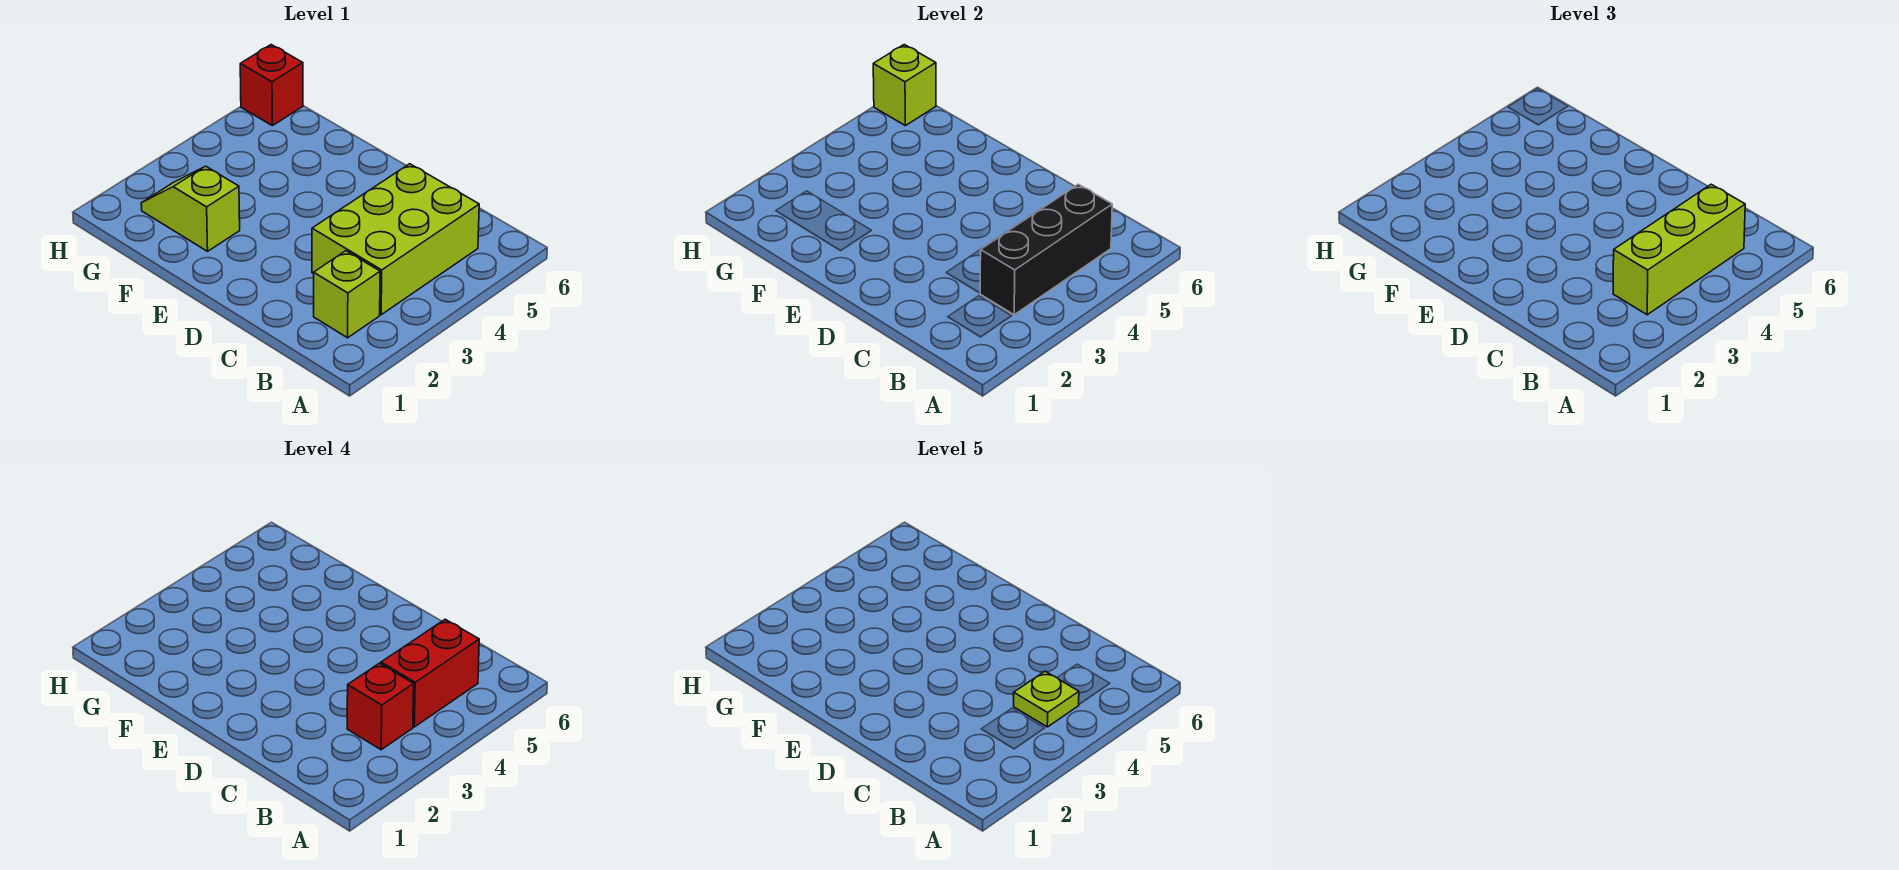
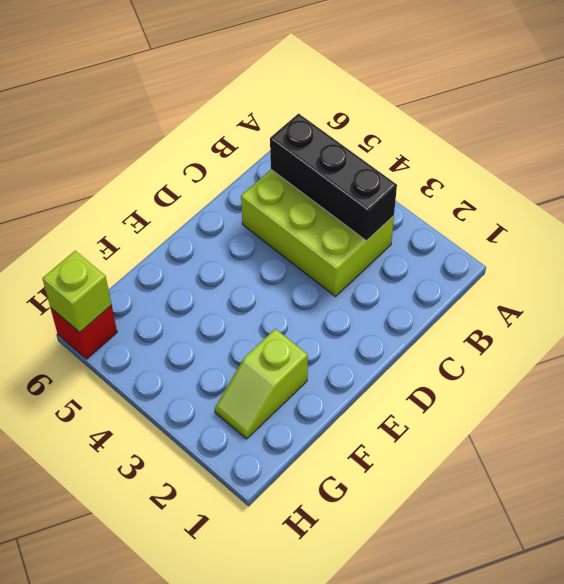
none -> lime 1x1 brick [314,251,380,338]
none -> lime 1x3 brick [1613,184,1745,315]

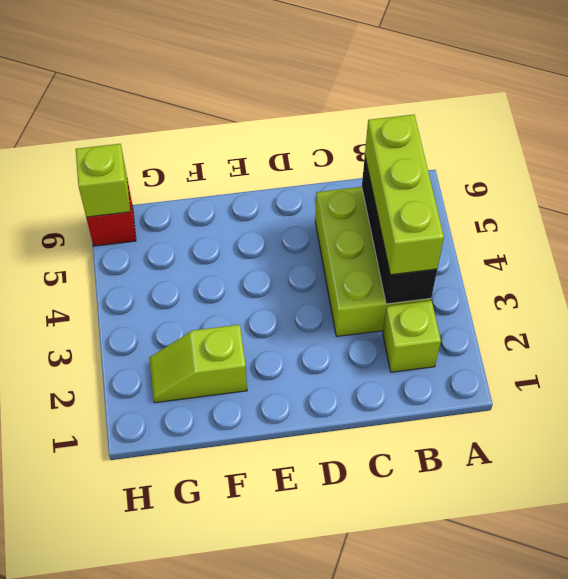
none -> red 1x1 brick [347,663,414,750]
none -> red 1x2 brick [381,619,479,727]

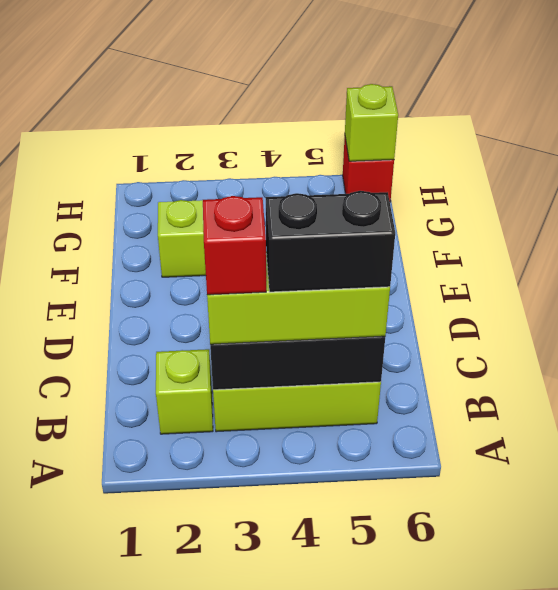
black 1x2 brick [266,191,395,292] -> red 1x2 brick [381,619,479,727]
none -> lime 1x1 plate [1014,671,1079,727]

